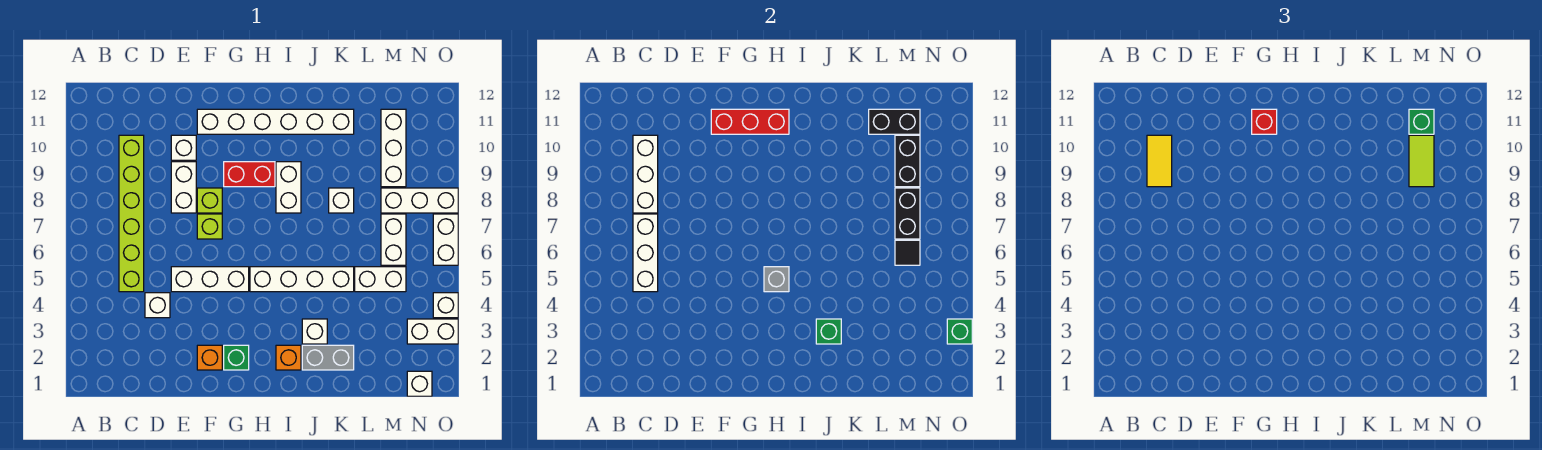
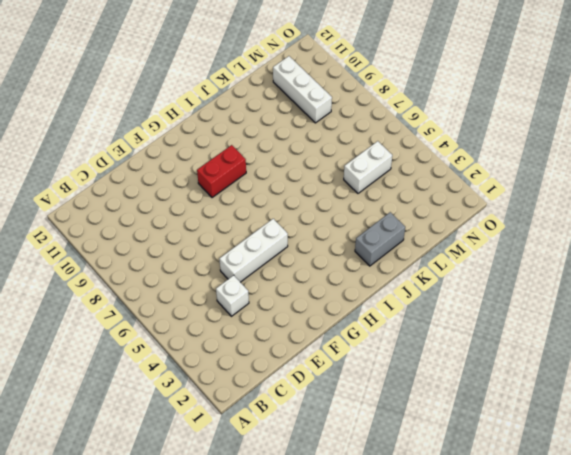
none -> lime 1x6 brick [119,135,144,292]
none -> white 1x2 brick [171,162,196,213]
none -> white 1x1 brick [171,135,196,160]
none -> orange 1x1 brick [197,345,222,370]

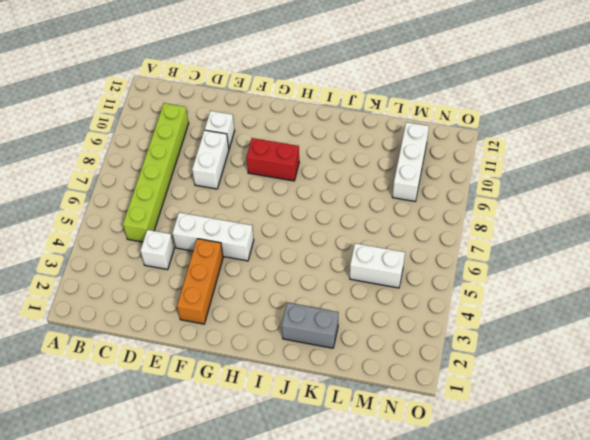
orange 1x3 brick [177,239,223,324] -> orange 1x1 brick [197,345,222,370]
none -> lime 1x1 brick [197,214,222,239]
none -> lime 1x1 brick [197,188,222,213]
none -> white 1x6 brick [197,109,354,134]
none -> green 1x1 brick [224,345,249,370]

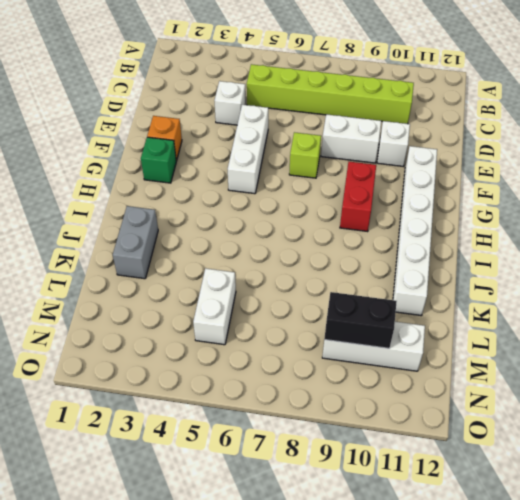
none -> lime 1x1 brick [197,188,222,213]
none -> white 1x4 brick [250,267,354,292]
none -> orange 1x1 brick [276,345,301,370]
none -> white 1x2 brick [276,162,301,213]

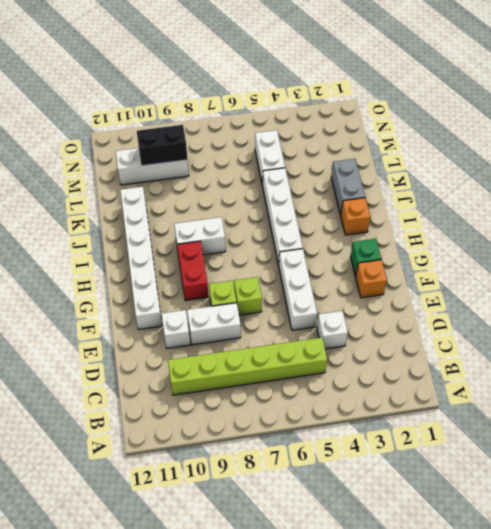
none -> white 1x1 brick [302,319,327,344]
none -> white 1x1 brick [329,188,354,213]
none -> white 1x2 brick [381,214,406,265]
none -> white 1x3 brick [381,188,458,213]

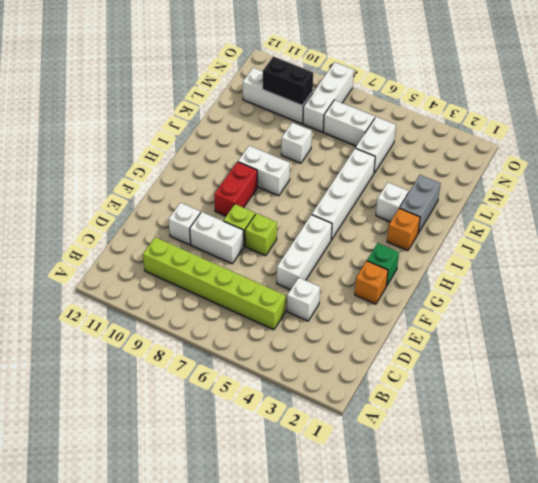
none -> white 1x6 brick [197,109,354,134]
none -> white 1x1 brick [407,371,432,396]
none -> white 1x2 brick [407,319,458,344]
none -> white 1x1 brick [433,293,458,318]

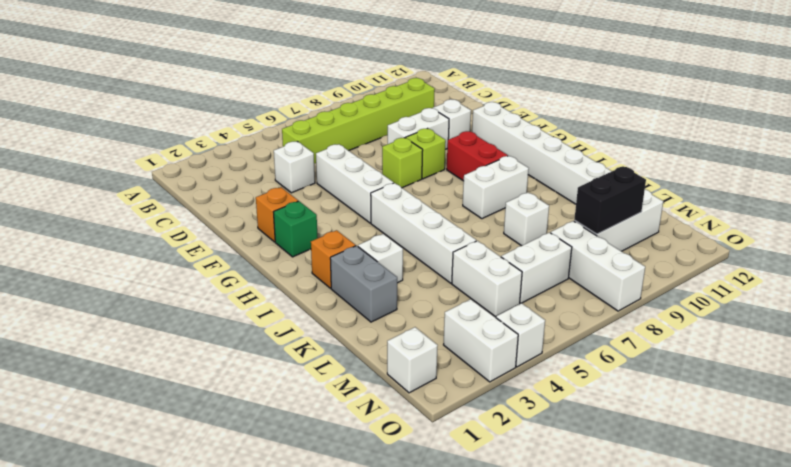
none -> white 1x2 brick [433,214,458,265]
none -> white 1x3 brick [633,214,658,292]
none -> white 1x3 brick [633,135,658,213]
none -> red 1x3 brick [711,109,789,134]

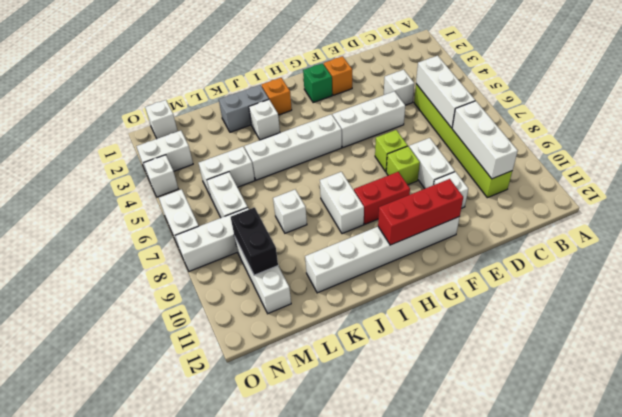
none -> grey 1x1 brick [764,267,789,292]
none -> green 1x1 brick [816,319,841,344]
none -> black 1x2 brick [869,109,920,134]
none -> black 1x1 tile [895,240,920,265]

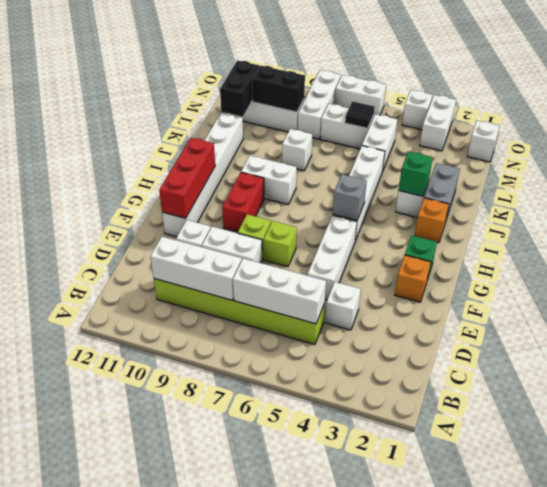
none -> black 1x2 brick [895,188,920,239]
none -> green 1x1 brick [947,319,972,344]
none -> yellow 1x2 tile [1147,135,1172,187]
none -> red 1x1 brick [1252,109,1277,134]

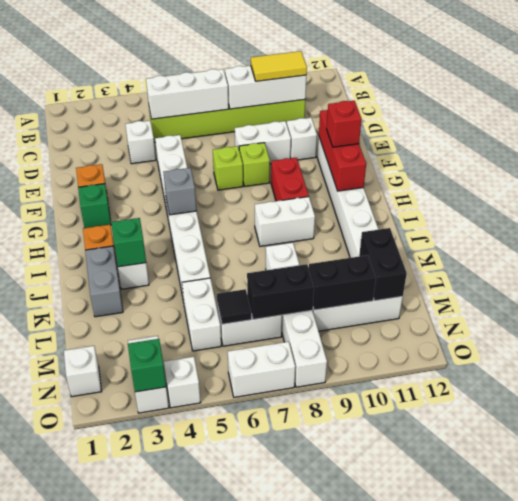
none -> lime 1x2 tile [1409,135,1434,187]
none -> green 1x1 brick [1409,109,1434,134]

